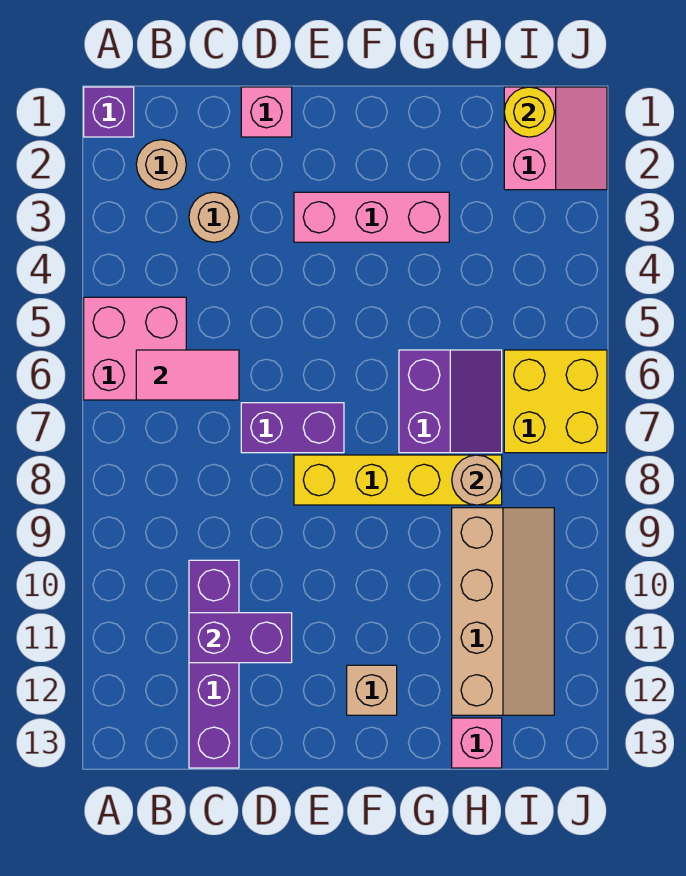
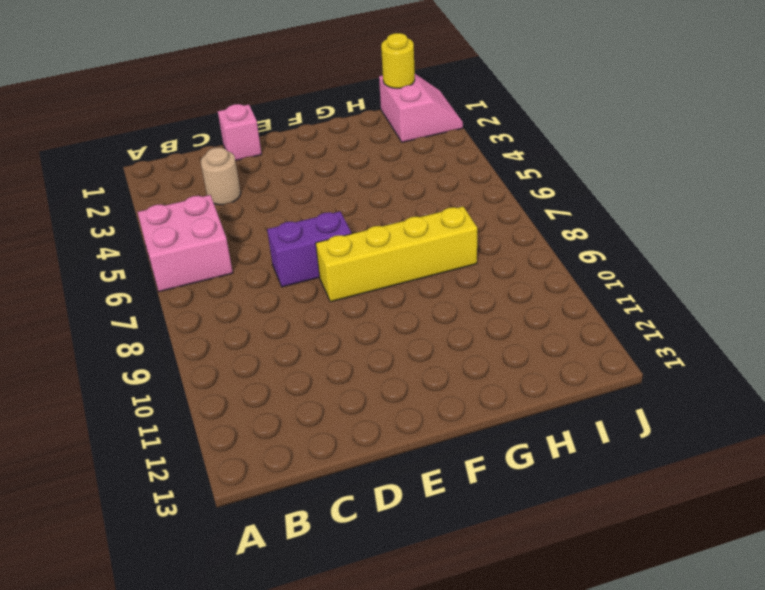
none -> purple 1x1 brick [84,87,134,137]
none -> tan 1x1 round brick [136,140,186,190]
none -> purple 1x4 brick [189,560,239,768]

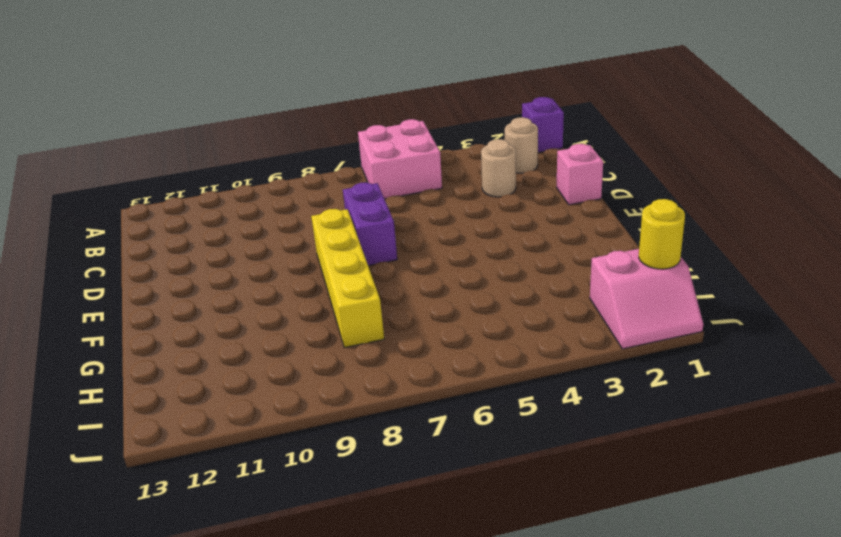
none -> purple 1x4 brick [189,560,239,768]
none -> pink 1x3 brick [294,192,449,242]
none -> tan 1x1 brick [347,665,397,715]

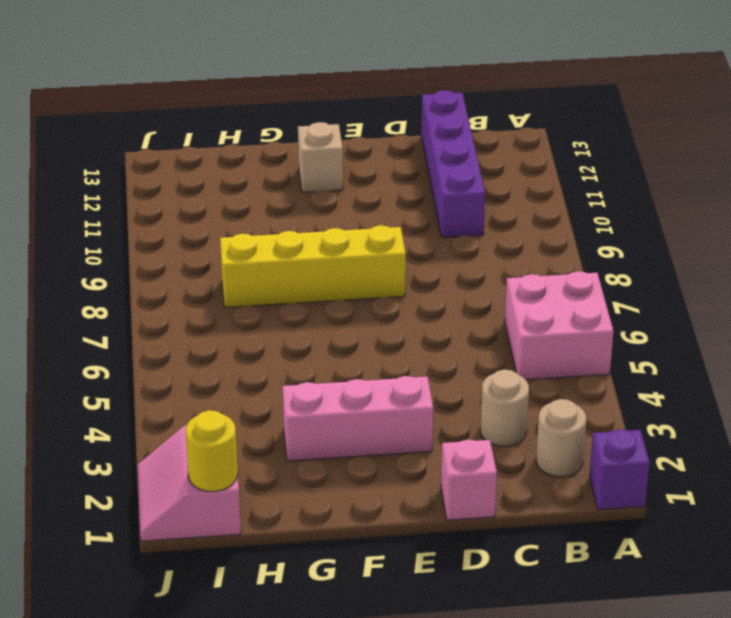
none -> purple 1x2 brick [241,403,344,453]
none -> purple 2x2 slope [399,350,502,453]
none -> tan 2x4 slope [452,508,554,715]

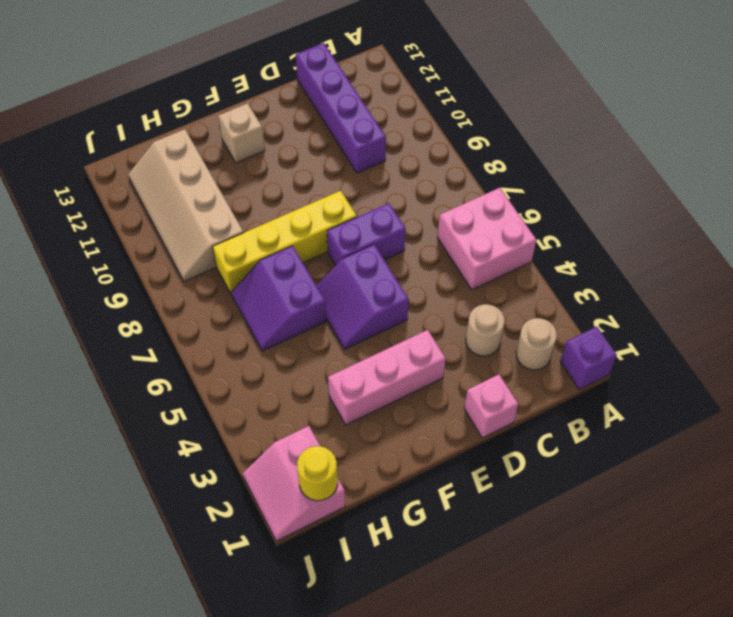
purple 2x2 slope [317,244,409,349] -> none
none -> pink 1x1 brick [452,718,502,768]
none -> yellow 2x2 brick [504,350,607,453]
none -> pink 1x2 tile [136,350,239,400]

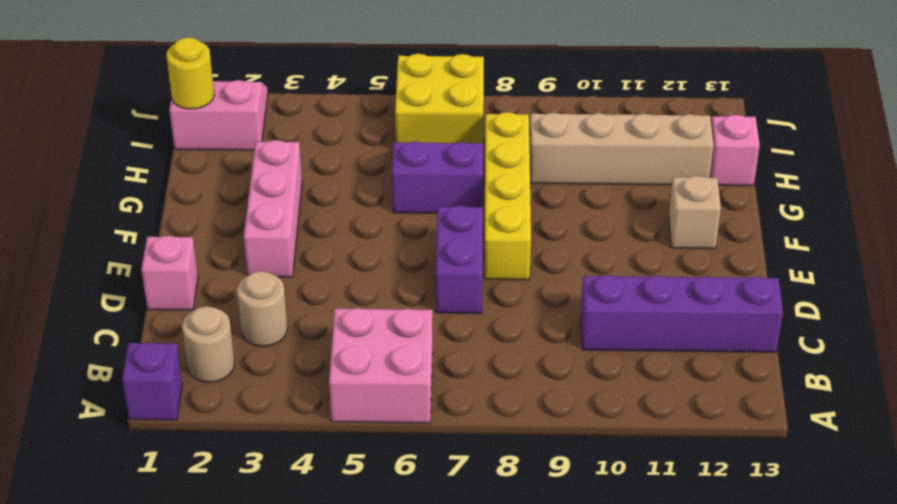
none -> pink 1x2 tile [136,350,239,400]
none -> purple 1x2 brick [189,613,292,663]
none -> tan 1x1 round brick [452,455,502,505]

